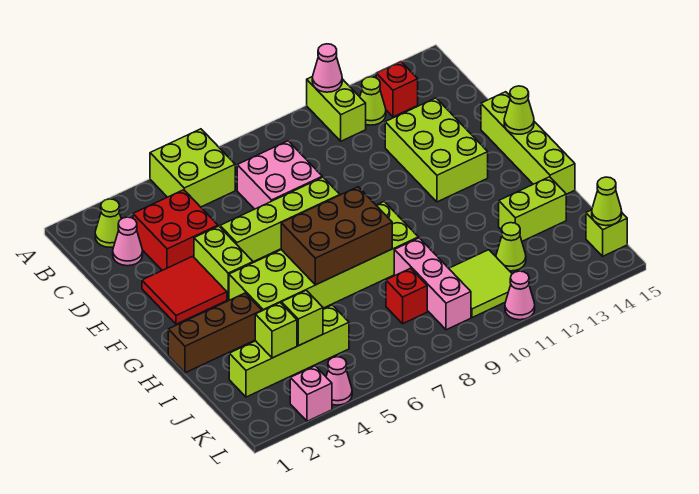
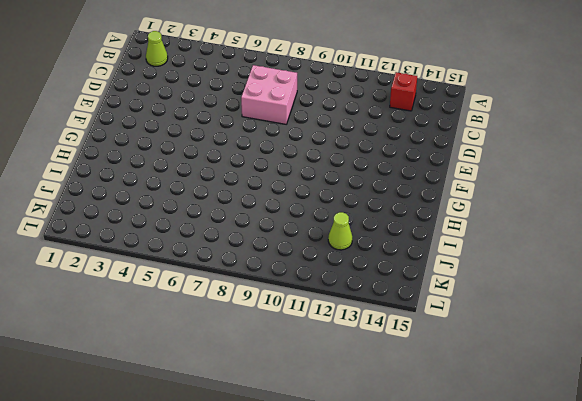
none -> lime 2x2 brick [150,129,235,207]
none -> lime 1x2 brick [307,77,366,141]
none -> lime 1x1 cone [360,77,386,125]
none -> pink 1x1 cone [113,217,143,266]

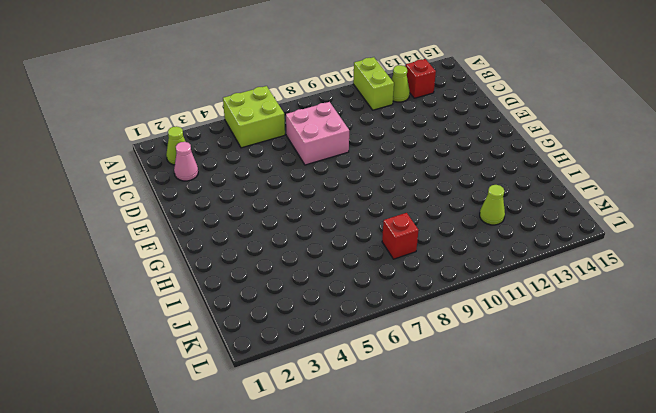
none -> red 2x2 brick [133,190,218,270]
none -> lime 2x3 brick [385,98,488,202]
none -> red 2x2 tile [142,256,227,324]
none -> lime 1x2 brick [194,226,253,300]

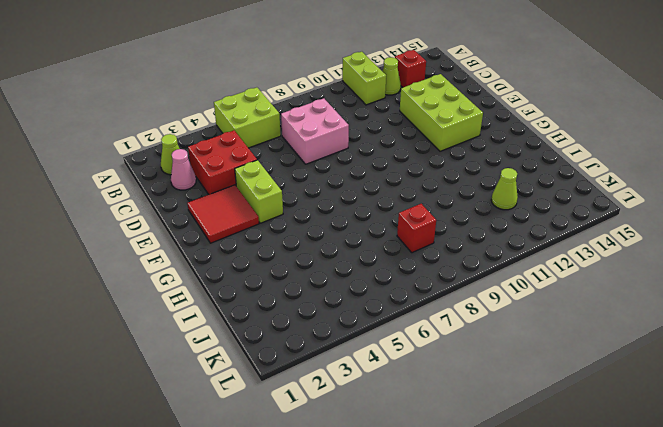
none -> lime 1x4 brick [220,177,340,262]
none -> lime 1x4 brick [481,92,575,194]
none -> lime 2x6 brick [229,202,418,311]
none -> brown 1x3 brick [168,293,262,373]

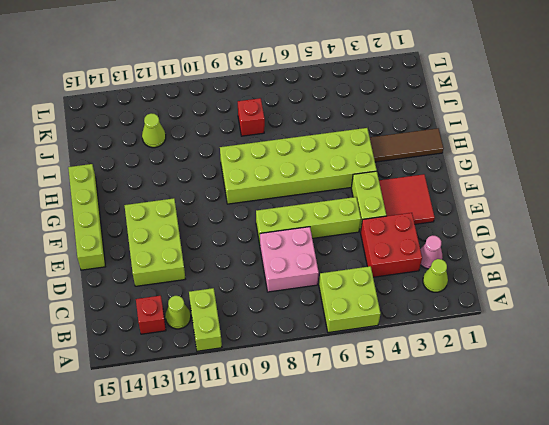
brown 1x3 tile [370,128,444,162] -> brown 1x3 brick [168,293,262,373]
none -> pink 1x3 brick [394,238,471,330]
none -> lime 1x2 brick [499,177,566,241]
none -> lime 1x4 brick [229,305,349,397]
none -> lime 2x2 tile [449,250,512,318]

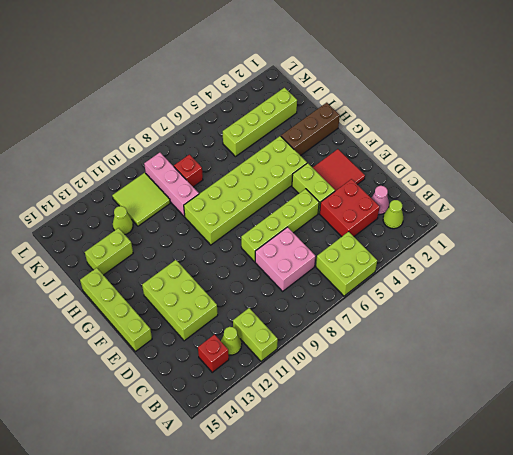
none -> lime 1x1 brick [586,210,627,256]
none -> pink 1x1 brick [290,366,332,421]
none -> pink 1x1 cone [326,357,352,405]
none -> pink 1x1 cone [505,271,535,320]

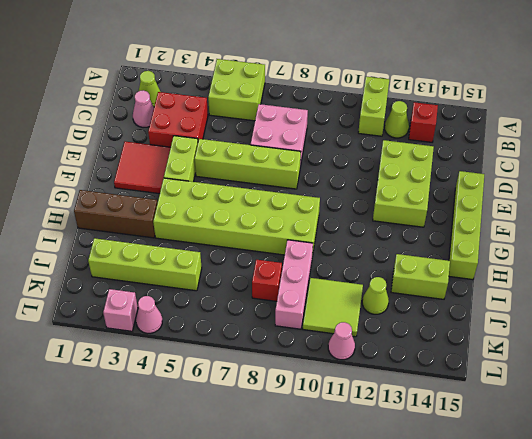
none -> lime 1x1 brick [586,210,627,256]
none -> pink 1x1 cone [312,44,342,92]
none -> lime 1x1 cone [504,86,534,134]
none -> brown 2x3 brick [281,187,392,285]

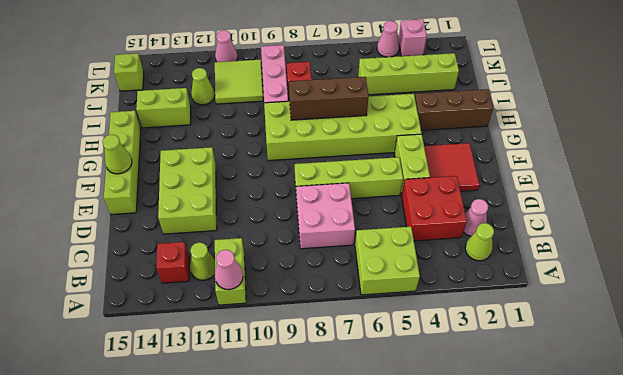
brown 1x3 brick [289,77,369,120] -> brown 2x3 brick [281,187,392,285]
none -> lime 1x1 brick [255,303,297,358]
none -> lime 1x1 brick [282,290,323,346]
none -> lime 1x1 cone [592,177,622,226]

